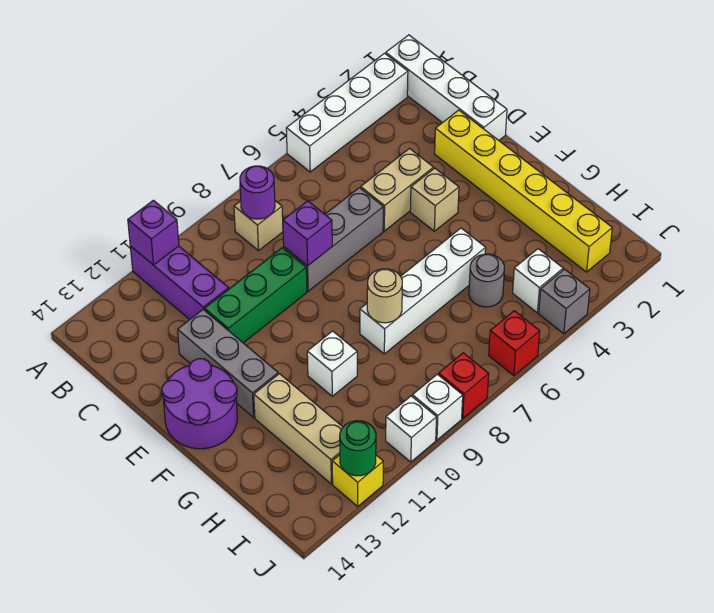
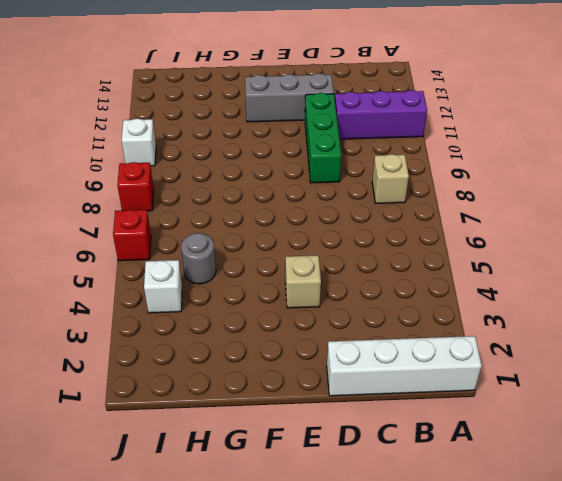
none -> white 1x4 brick [286,53,408,172]
none -> yellow 1x6 brick [435,110,612,272]
none -> tan 1x2 brick [361,149,434,231]

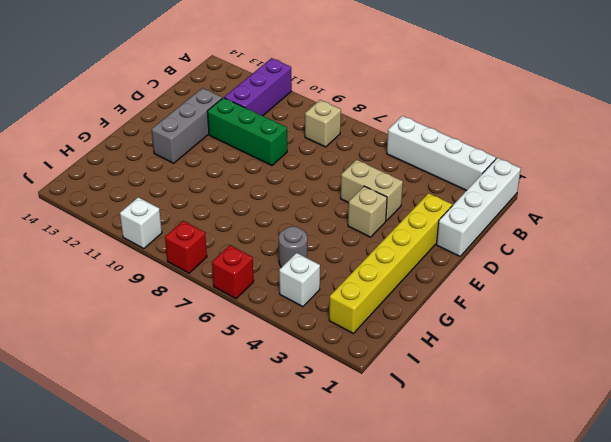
none -> grey 1x3 brick [284,188,383,291]
none -> purple 2x2 round brick [162,359,237,449]
none -> white 1x4 brick [360,228,486,354]

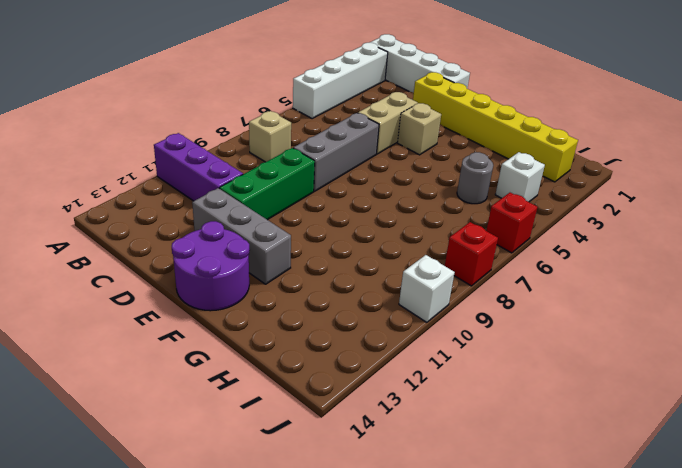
none -> white 1x4 brick [360,228,486,354]
none -> white 1x1 brick [307,331,357,396]
none -> tan 1x3 brick [254,374,343,484]

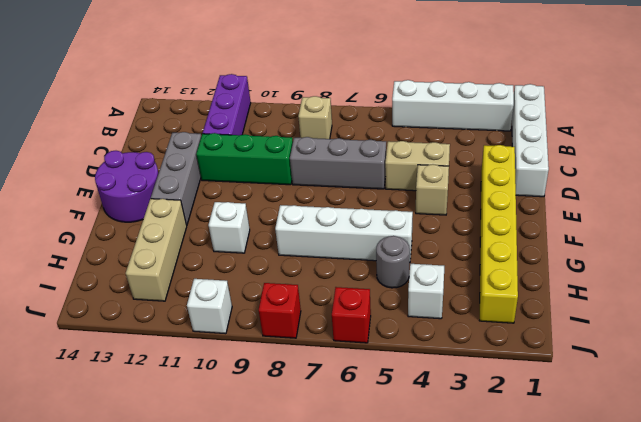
none -> grey 1x1 brick [539,269,590,334]
none -> white 1x1 brick [412,374,463,440]
none -> yellow 1x1 brick [332,455,383,506]

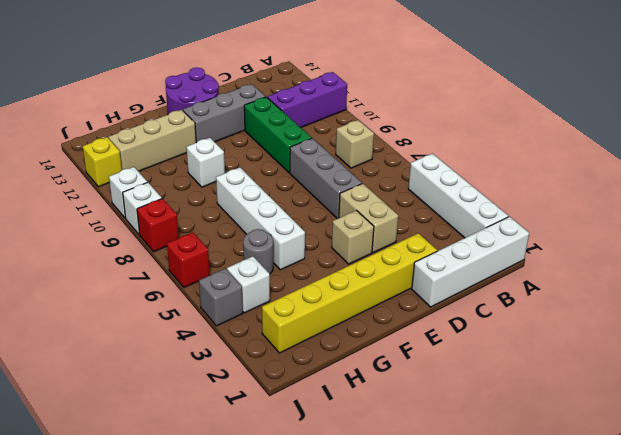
none -> purple 1x1 brick [128,200,179,265]
none -> purple 1x1 round brick [240,166,275,219]
none -> purple 1x1 brick [283,201,332,266]

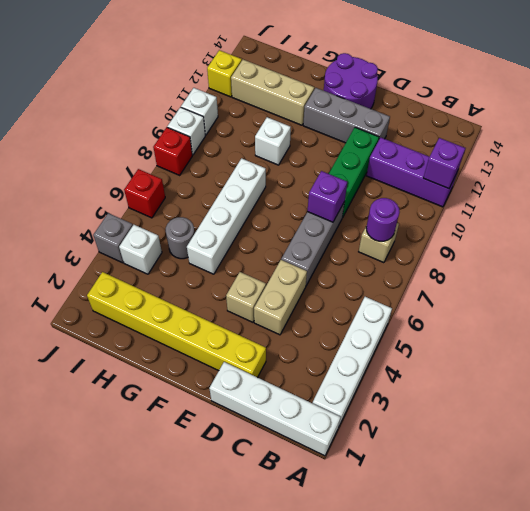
none -> tan 1x1 round brick [367,269,402,323]
none -> green 1x1 round brick [340,421,376,476]

